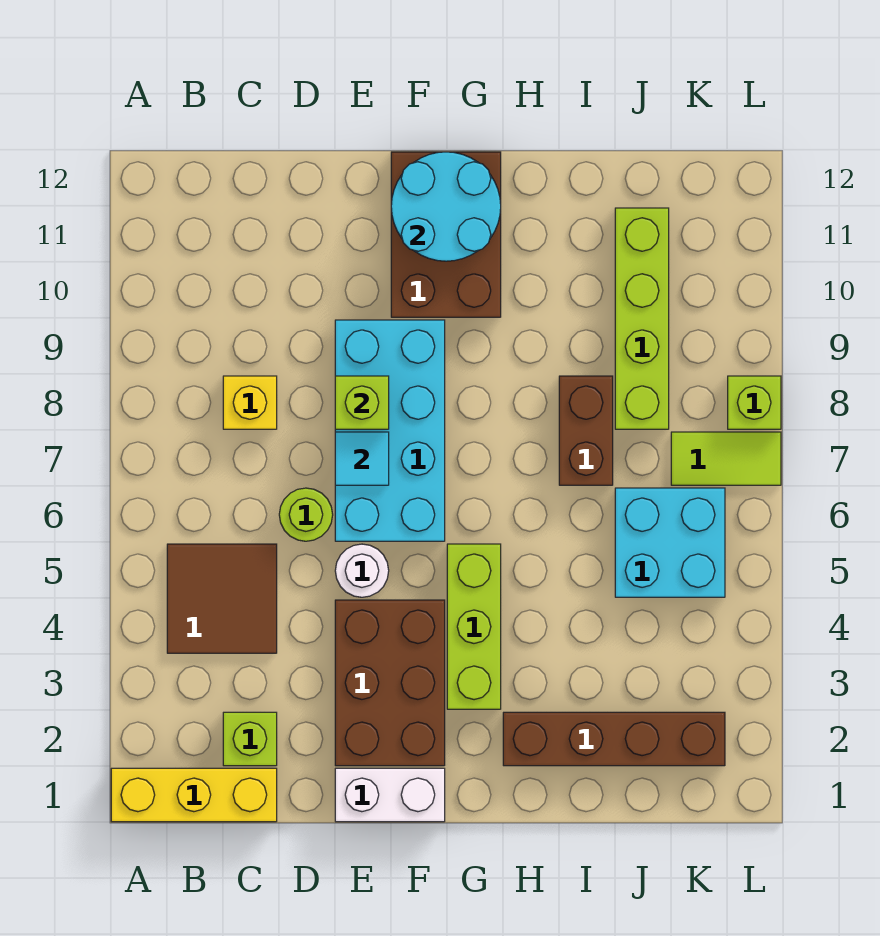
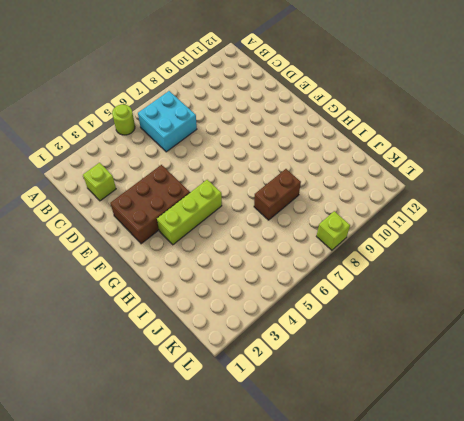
lime 1x1 round brick [112,104,135,135] -> lime 1x1 round brick moved to [279,488,333,541]
cyan 2x2 brick [138,91,197,152] -> cyan 2x2 brick moved to [615,488,725,597]
none -> yellow 1x3 brick [111,768,277,822]
none -> brown 2x2 tile [167,544,277,653]
none -> yellow 1x1 brick [223,376,277,429]

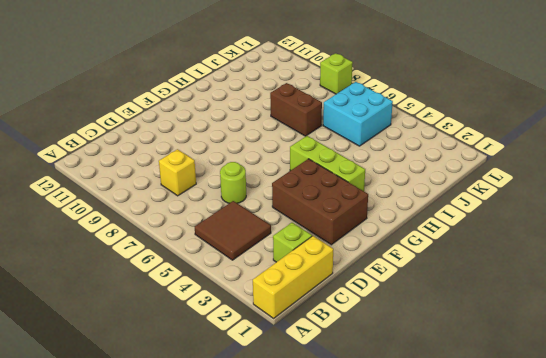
none -> white 1x2 brick [335,768,445,822]
none -> white 1x1 round brick [335,544,389,597]
none -> cyan 2x4 brick [335,320,445,541]

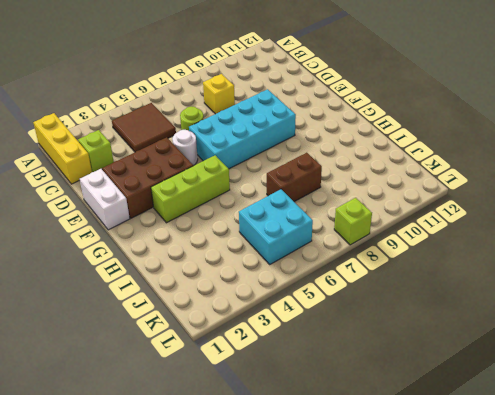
none -> brown 2x3 brick [391,152,501,317]
none -> brown 1x4 brick [503,712,725,766]
none -> lime 1x4 brick [615,208,669,429]

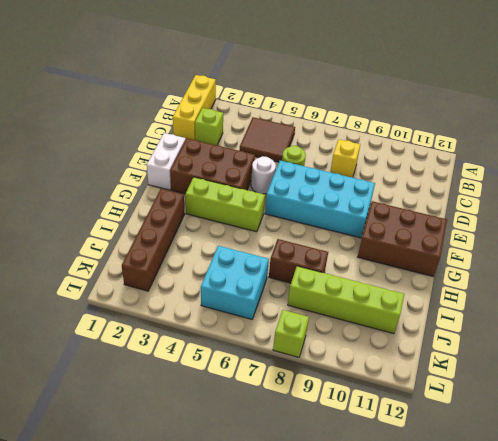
none -> lime 1x2 tile [671,432,781,485]
none -> cyan 1x1 tile [335,432,389,485]
none -> lime 1x1 brick [335,376,389,429]

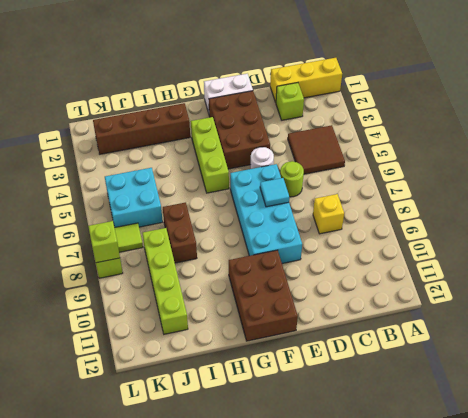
lime 1x1 brick [88,221,120,263] -> lime 1x1 brick moved to [335,376,389,429]
none -> cyan 2x2 round brick [391,152,501,261]

